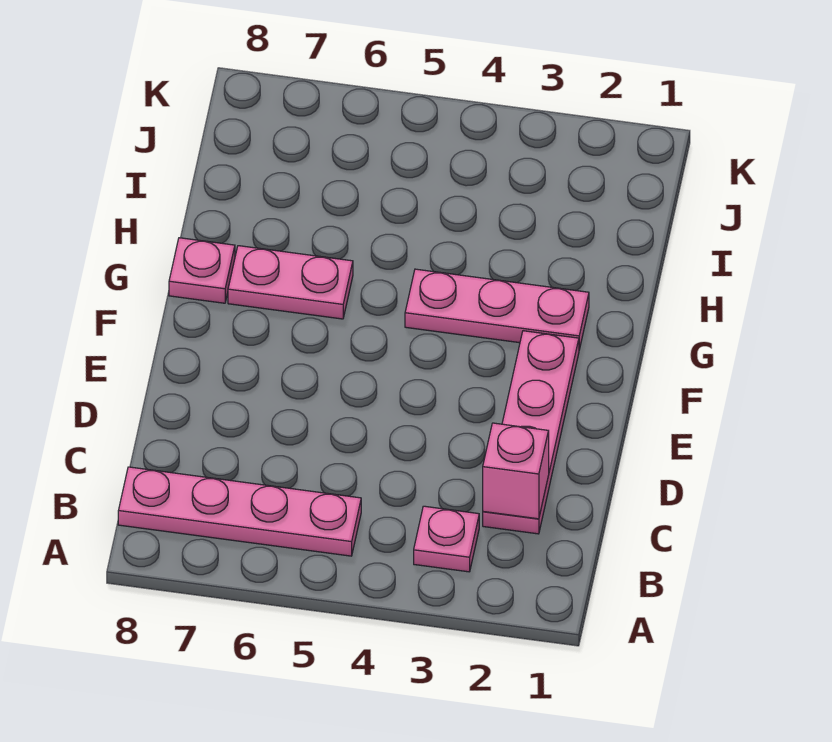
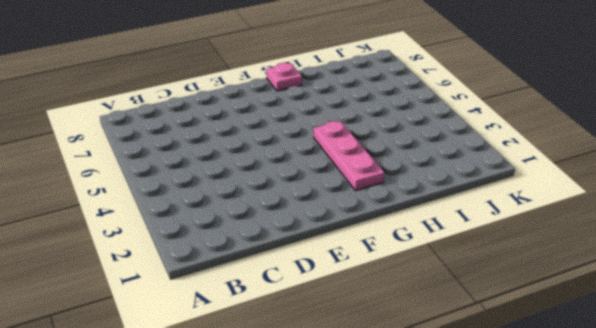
none -> pink 1x1 plate [414,506,479,572]
none -> pink 1x4 plate [118,467,361,556]

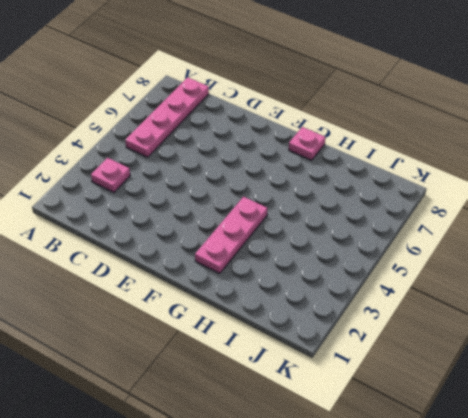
none -> pink 1x4 plate [483,331,579,534]
none -> pink 1x2 plate [228,246,353,319]

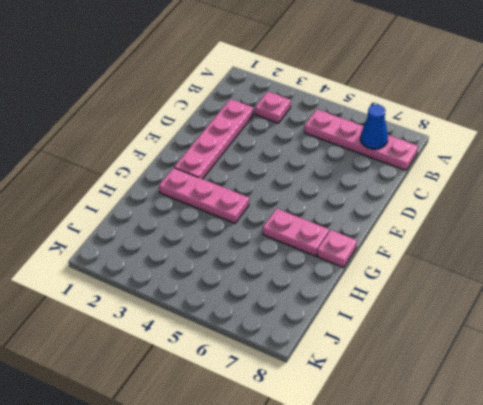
blue 1x1 cone [360,105,388,149] -> none
none -> pink 1x1 brick [483,423,549,519]

